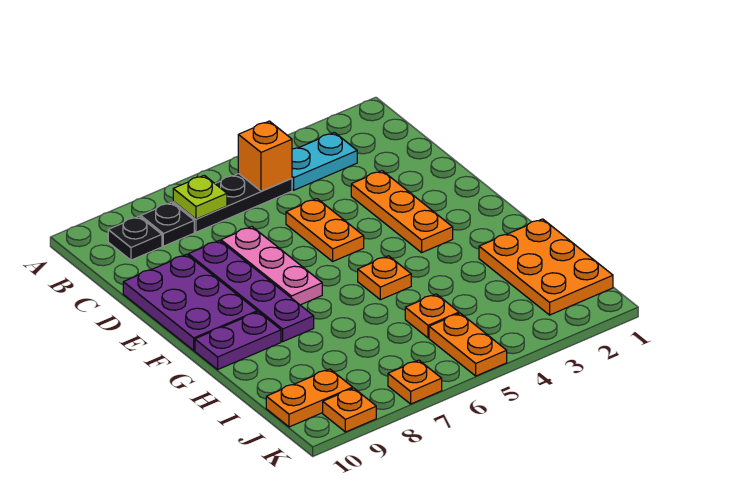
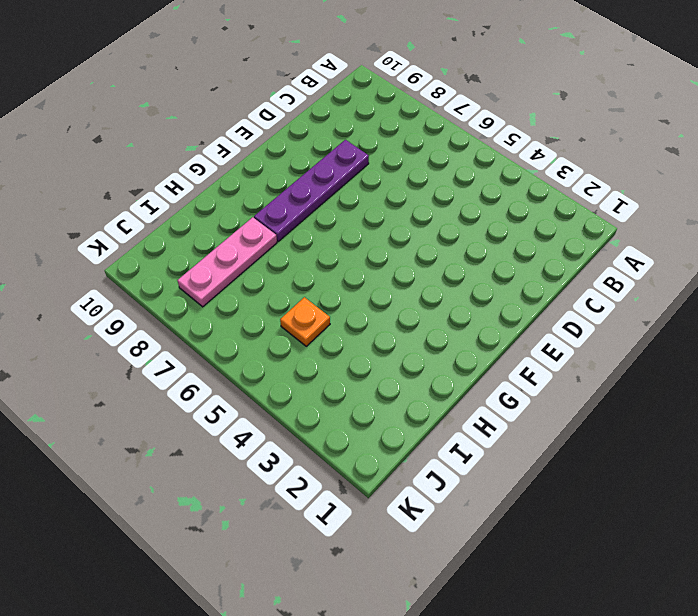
pink 1x3 plate [177,217,277,307] -> pink 1x3 plate moved to [221,227,322,305]
none -> cyan 1x2 plate [292,132,357,190]
none -> black 1x3 plate [173,174,292,232]
none -> black 1x1 plate [141,202,194,246]

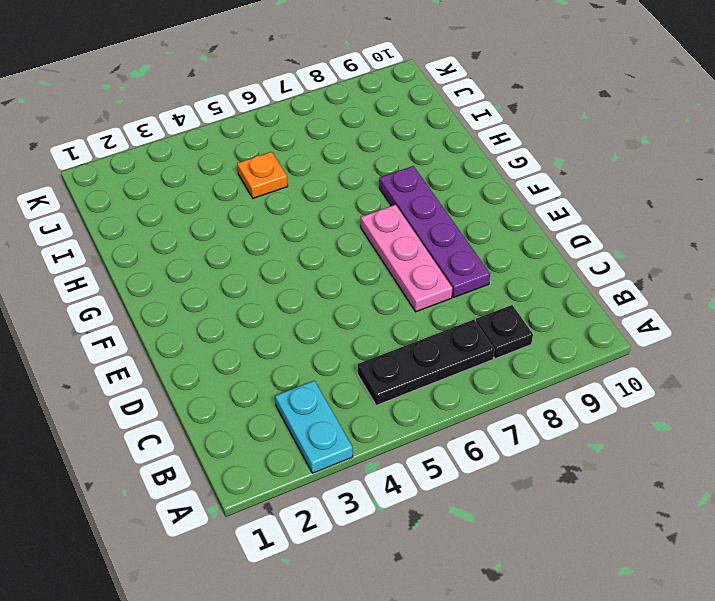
cyan 1x2 plate [275,381,353,473] -> cyan 1x2 plate turned to [292,132,357,190]
none -> black 1x1 plate [108,216,162,260]
none -> orange 1x3 plate [351,171,453,253]
none -> orange 1x2 plate [286,199,364,261]

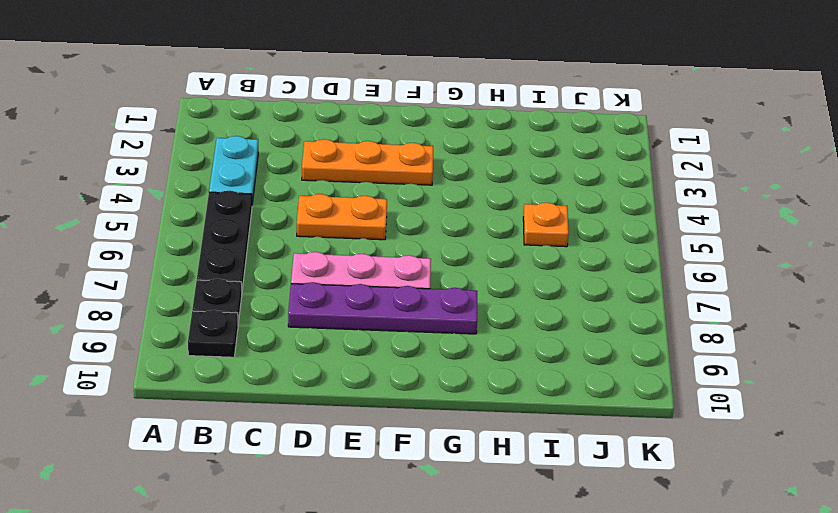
none -> purple 2x3 plate [123,255,257,350]
none -> orange 1x1 plate [358,256,411,300]
none -> purple 1x2 plate [195,312,281,369]

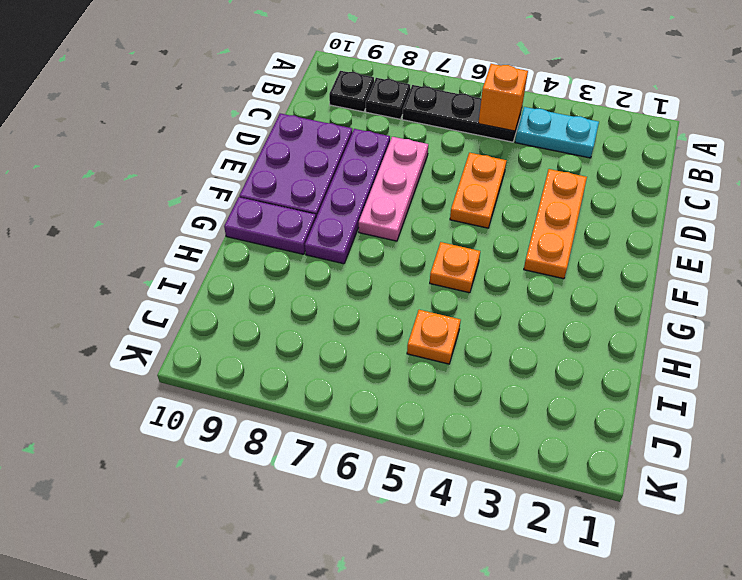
none -> orange 2x3 plate [479,219,613,315]
none -> orange 1x2 plate [429,313,507,376]
none -> orange 1x2 plate [266,369,353,427]

